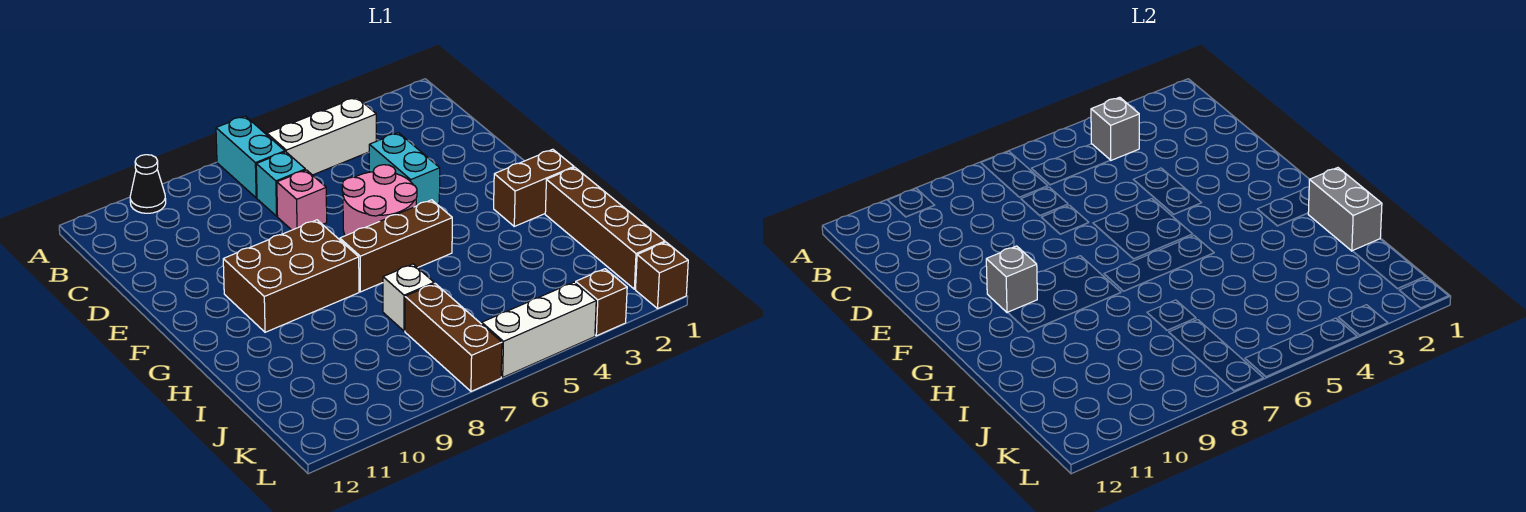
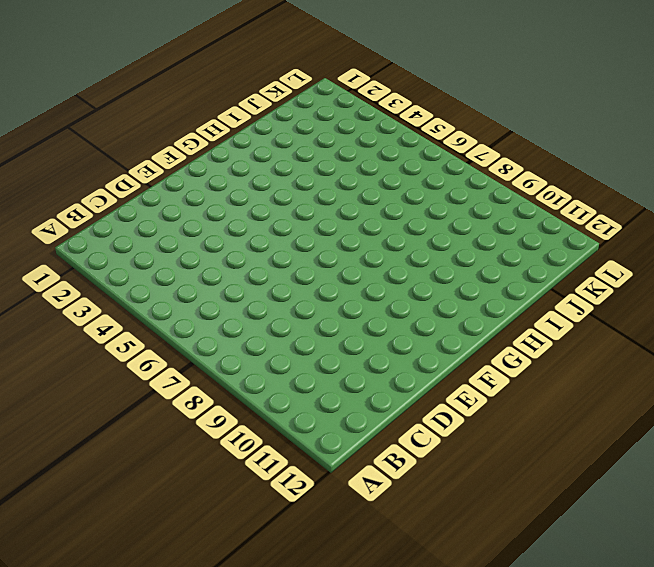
none -> cyan 1x2 brick [216,116,285,198]
none -> black 1x1 cone [130,155,166,213]
none -> white 1x3 brick [267,97,376,175]

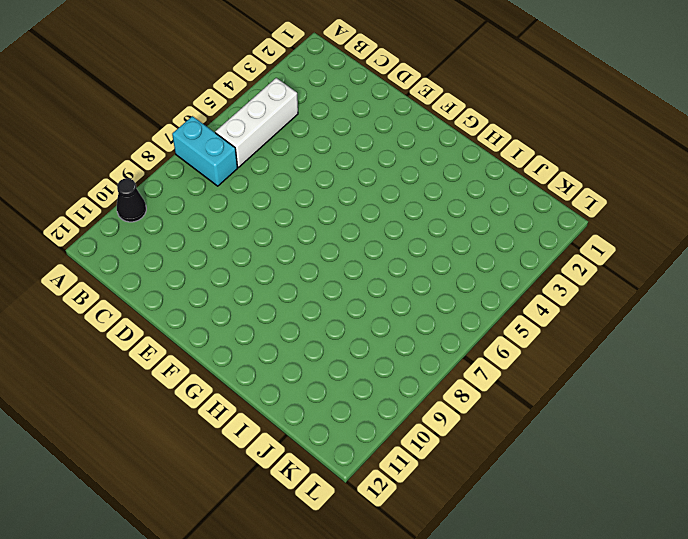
none -> cyan 1x1 brick [256,152,305,216]
none -> cyan 1x2 brick [369,133,440,206]
none -> pink 1x1 brick [277,170,327,230]

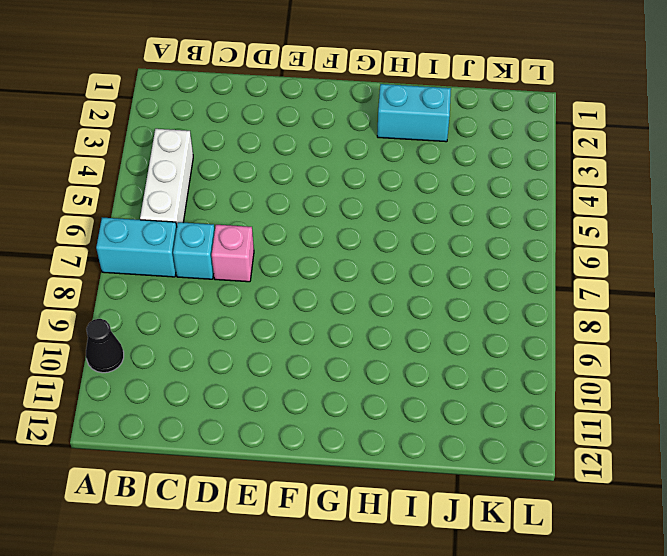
cyan 1x2 brick [377,84,451,142] -> cyan 1x2 brick moved to [369,133,440,206]
none -> pink 2x2 round brick [342,165,417,236]
none -> brown 2x3 brick [223,220,359,332]
none -> brown 1x2 brick [494,149,574,226]

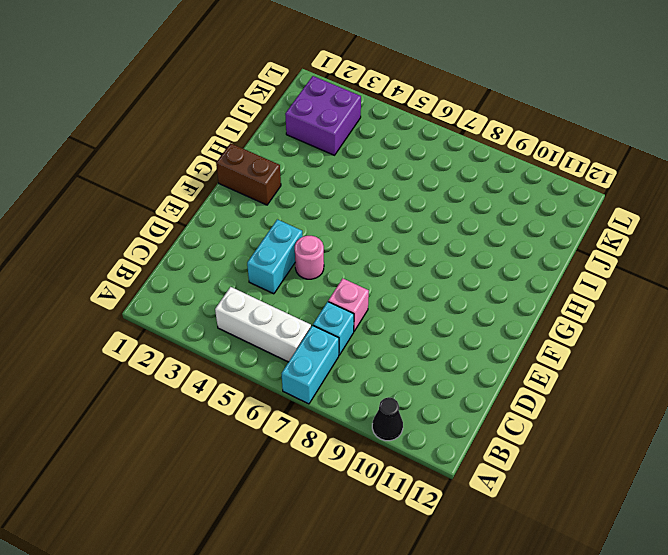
pink 1x1 round brick [295,236,324,279] -> pink 2x2 round brick [342,165,417,236]
purple 2x2 brick [285,76,361,155] -> none
none -> brown 2x3 brick [223,220,359,332]
none -> brown 1x3 brick [340,200,452,292]
none -> brown 1x4 brick [545,168,665,289]

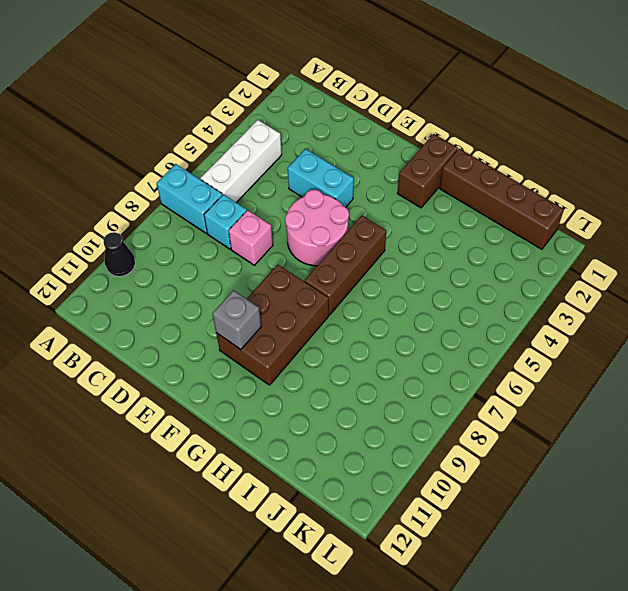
none -> white 1x1 brick [383,264,434,331]
none -> brown 1x3 brick [405,284,502,391]
none -> brown 1x1 brick [636,242,688,309]

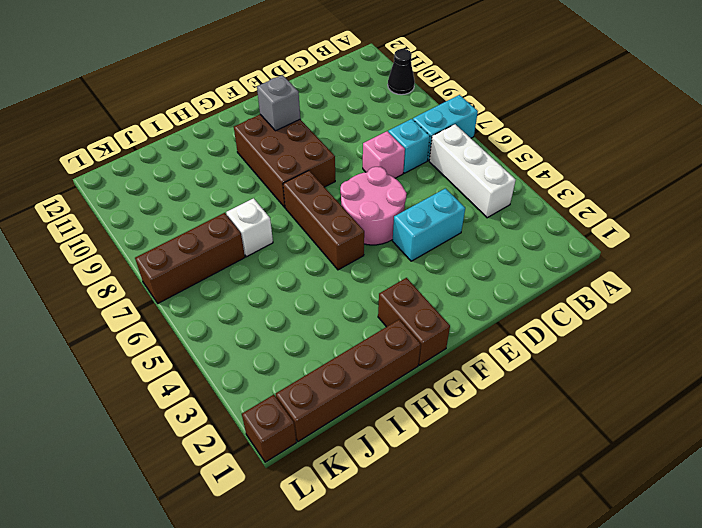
none -> brown 1x1 brick [576,269,627,336]
none -> white 1x3 brick [482,282,596,377]
none -> grey 1x1 brick [1091,97,1139,160]

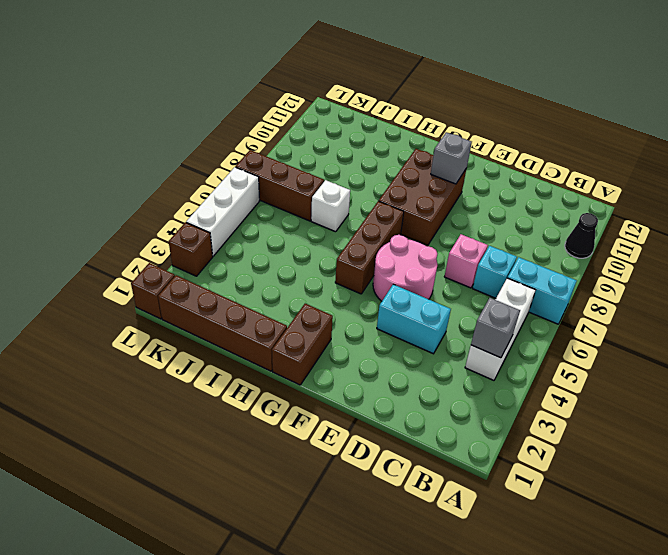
none -> grey 1x2 brick [1308,168,1382,251]

